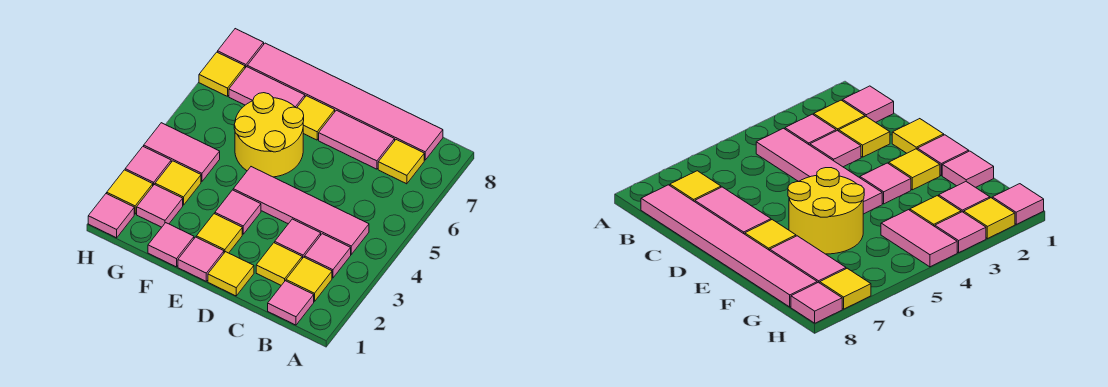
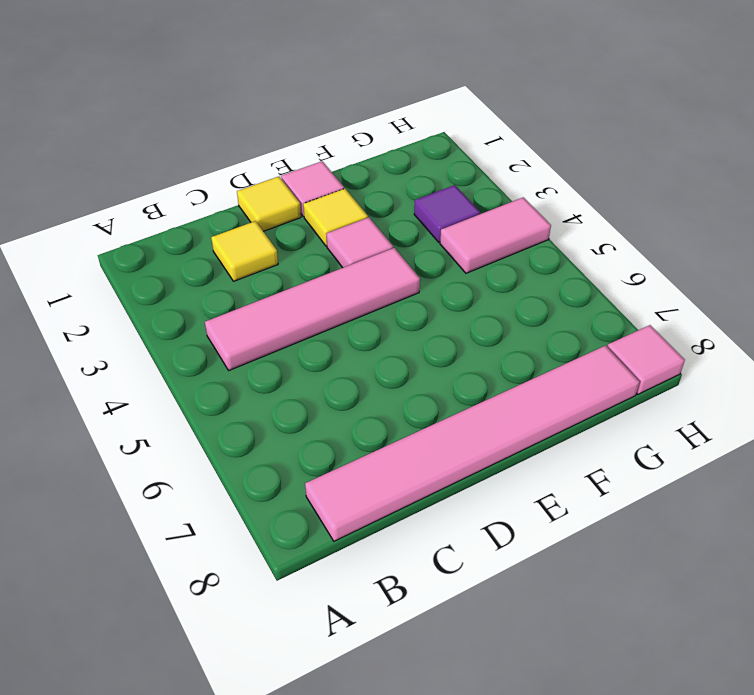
purple 1x1 tile [414,185,480,242] -> yellow 1x1 tile [155,161,201,205]
none -> pink 1x1 tile [268,281,314,325]
none -> yellow 1x1 tile [286,257,332,302]
none -> pink 1x1 tile [305,234,351,278]

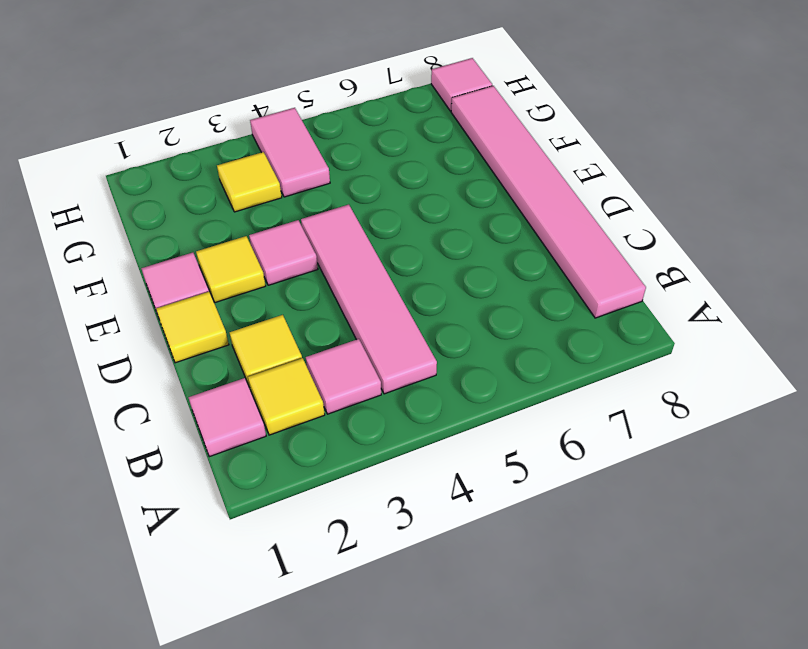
none -> yellow 1x1 tile [378,140,424,184]
none -> pink 1x1 tile [275,219,321,258]
none -> pink 1x2 tile [319,110,395,169]

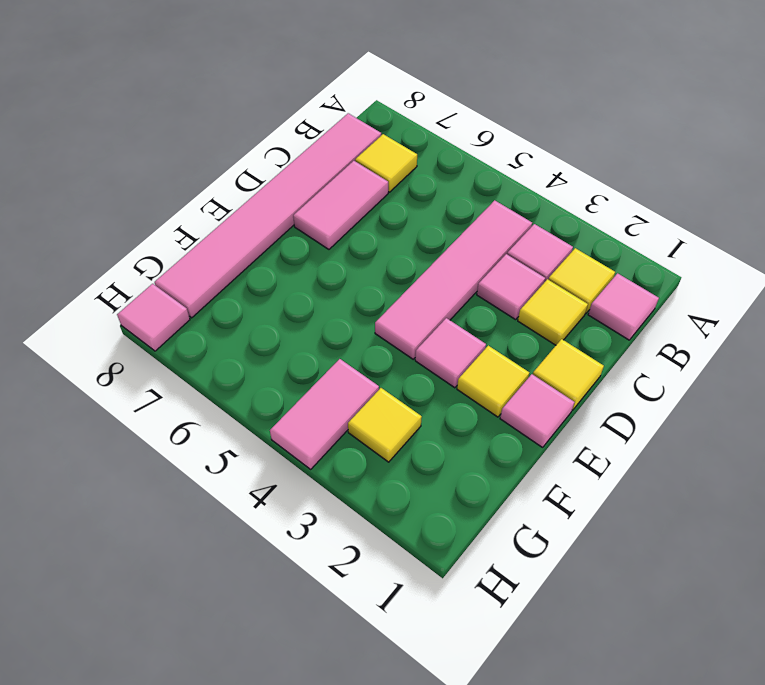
none -> yellow 2x2 round brick [234,93,304,177]
none -> yellow 1x1 tile [297,96,335,140]
none -> pink 1x1 tile [148,223,194,267]

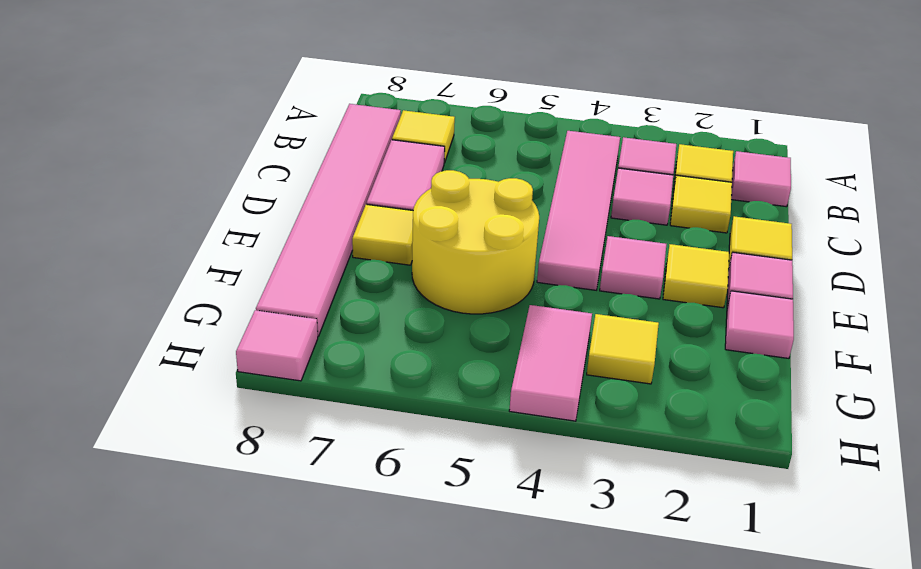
none -> pink 1x2 tile [229,67,305,108]
none -> pink 1x1 tile [137,184,183,227]
none -> pink 1x1 tile [88,193,134,238]

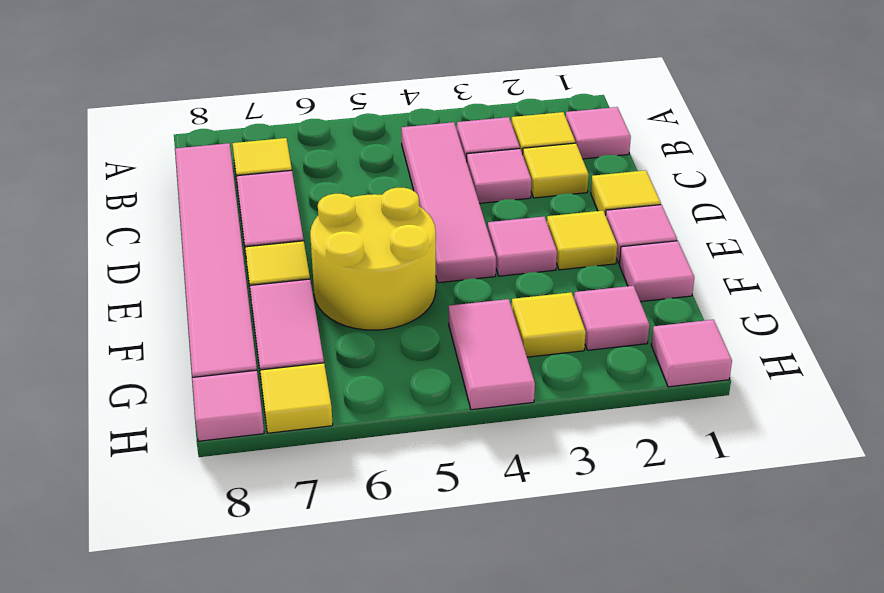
none -> yellow 1x1 tile [107,170,153,214]
none -> pink 1x1 tile [125,146,171,185]

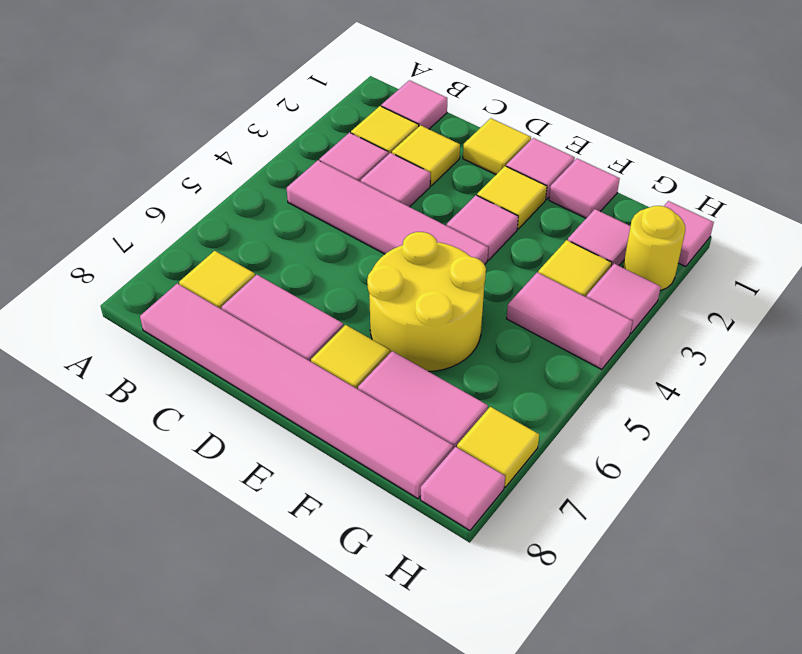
yellow 1x1 round brick [623,206,685,291] -> yellow 1x1 tile [107,170,153,214]

